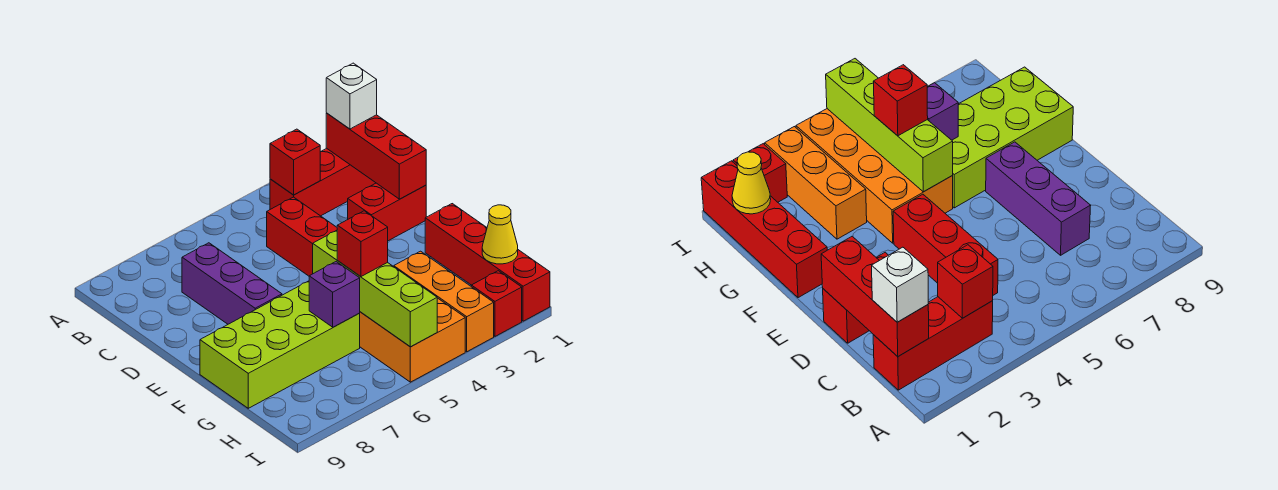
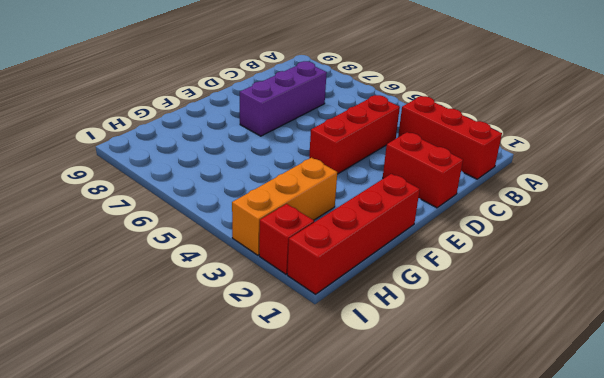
none -> orange 2x4 brick [359,298,465,382]
none -> lime 2x4 brick [200,281,360,408]
none -> red 1x3 brick [326,113,426,199]

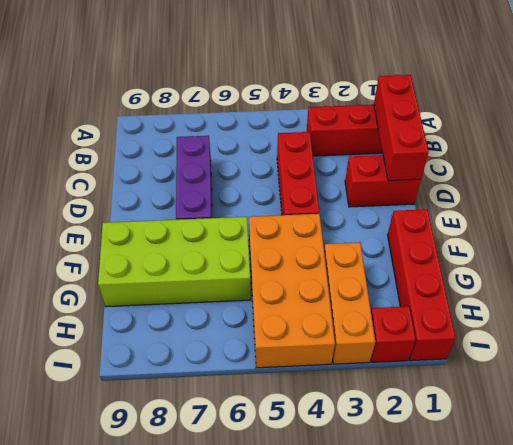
none -> red 1x1 brick [270,129,320,195]
none -> lime 1x4 brick [313,230,437,347]
none -> purple 1x1 brick [309,262,360,327]

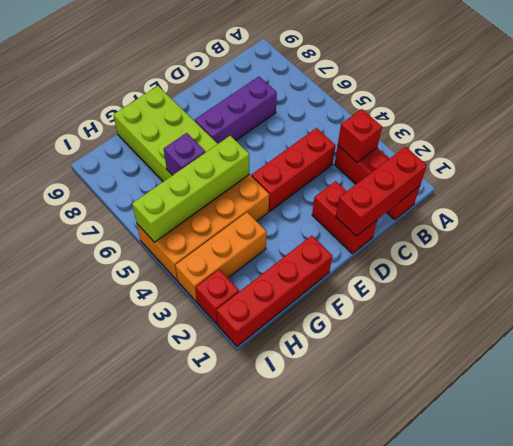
none -> yellow 1x1 cone [482,205,518,264]
none -> white 1x1 brick [326,63,377,129]
none -> red 1x1 brick [337,211,388,277]

